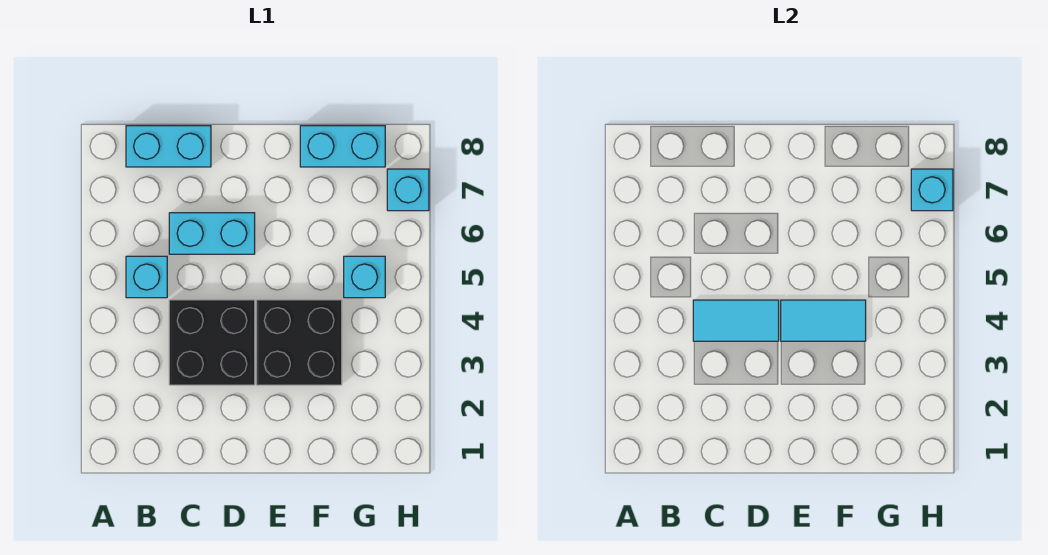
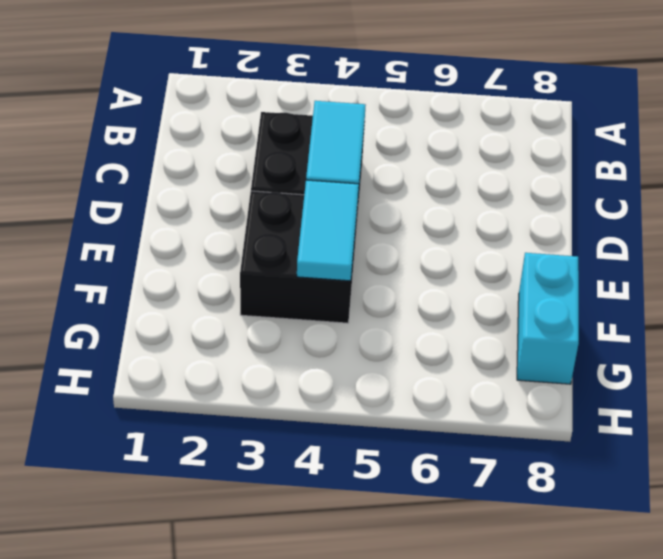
none -> cyan 1x1 brick [126,256,167,298]
none -> cyan 1x2 brick [126,126,211,167]

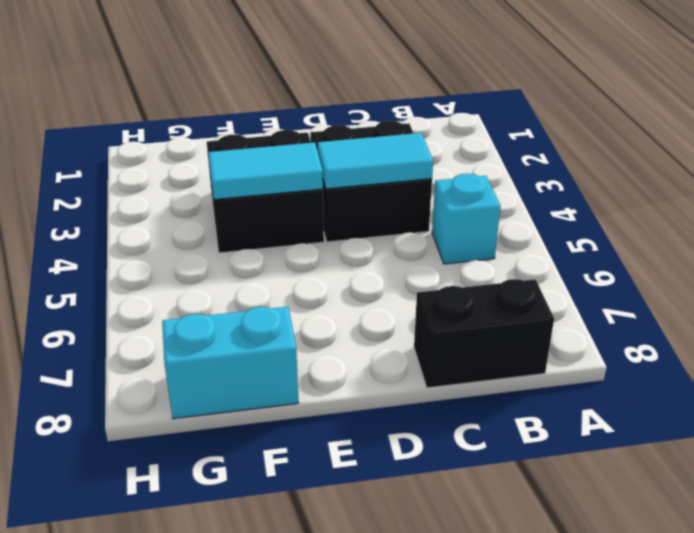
black 1x2 brick [414,279,554,388] -> cyan 1x2 brick [126,126,211,167]
none -> cyan 1x2 brick [169,213,255,254]
none -> cyan 1x1 brick [344,256,385,298]

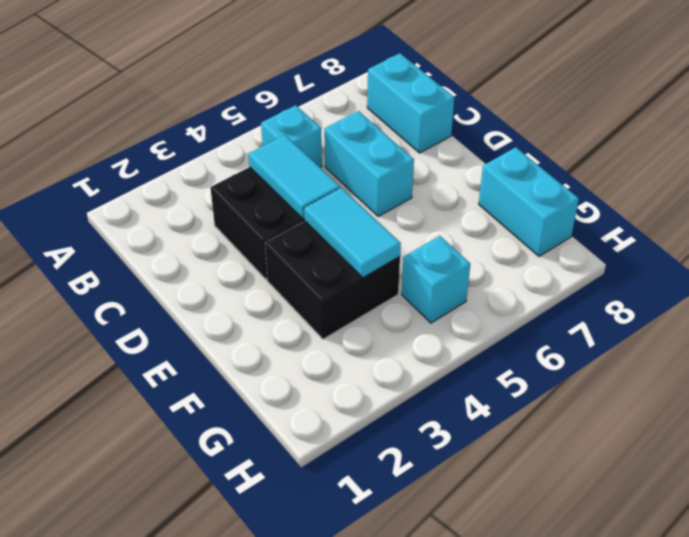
none -> cyan 1x1 brick [387,169,429,211]
none -> cyan 1x1 brick [911,169,953,211]

